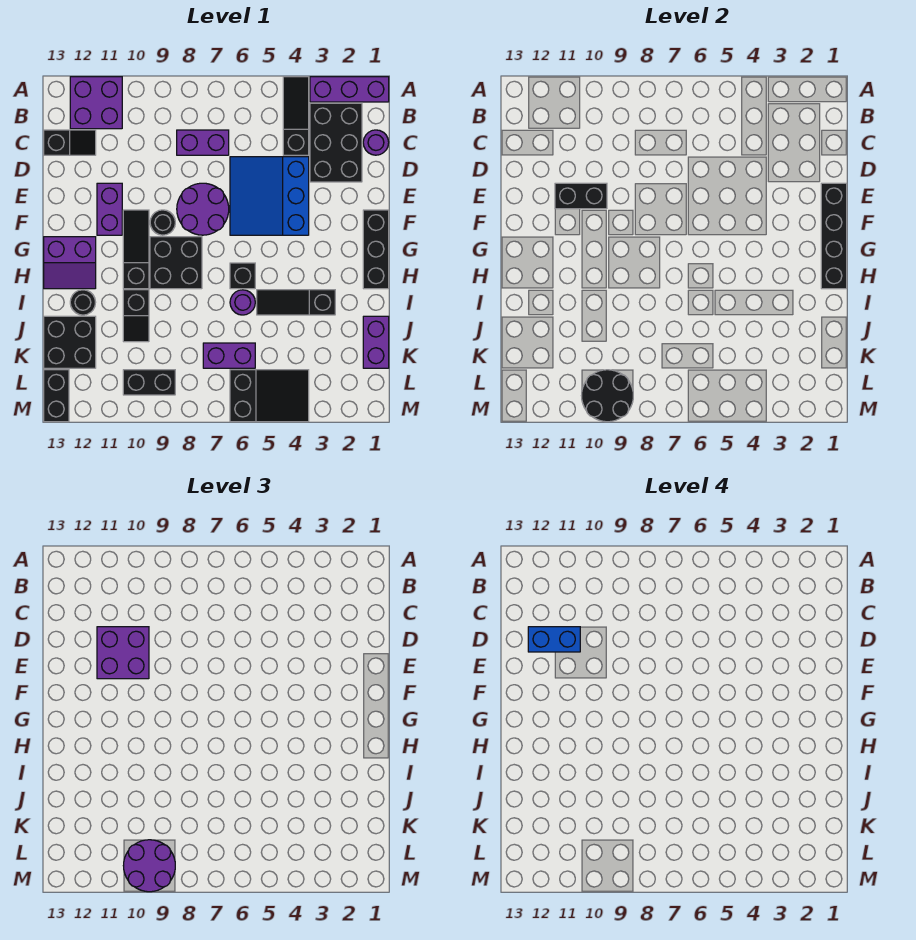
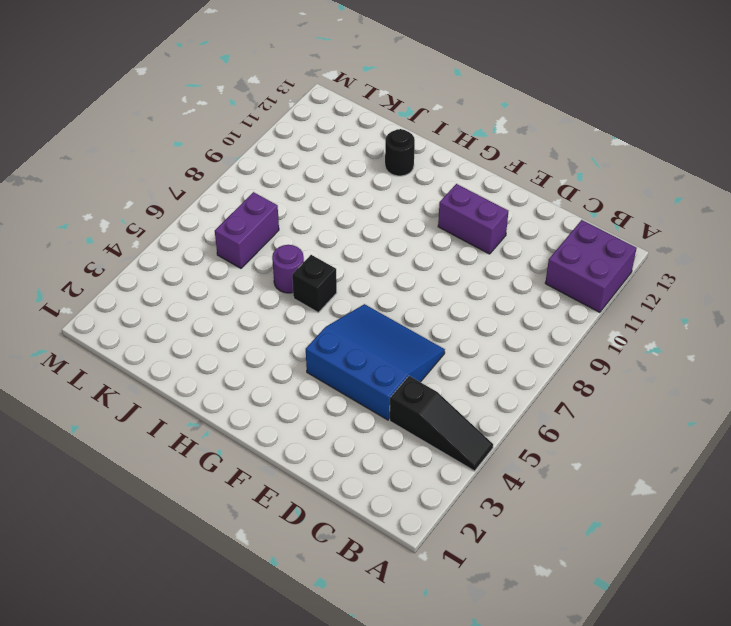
none -> purple 1x3 brick [310,77,389,102]
none -> black 2x3 brick [310,103,362,182]
none -> purple 1x1 round brick [363,130,389,155]
none -> purple 1x2 brick [177,130,229,155]

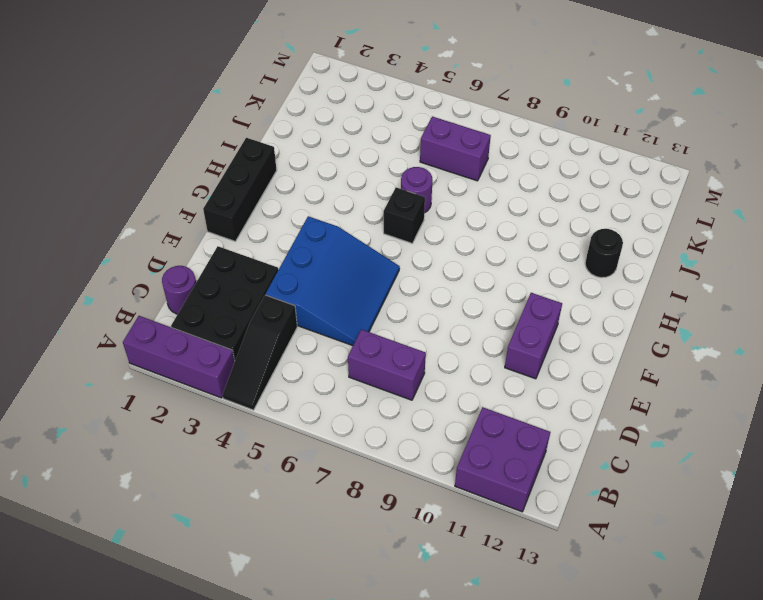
none -> black 1x2 slope [44,130,96,155]
none -> purple 2x2 round brick [177,183,229,235]
none -> black 1x1 round brick [150,210,175,235]
none -> black 1x3 slope [123,210,149,289]

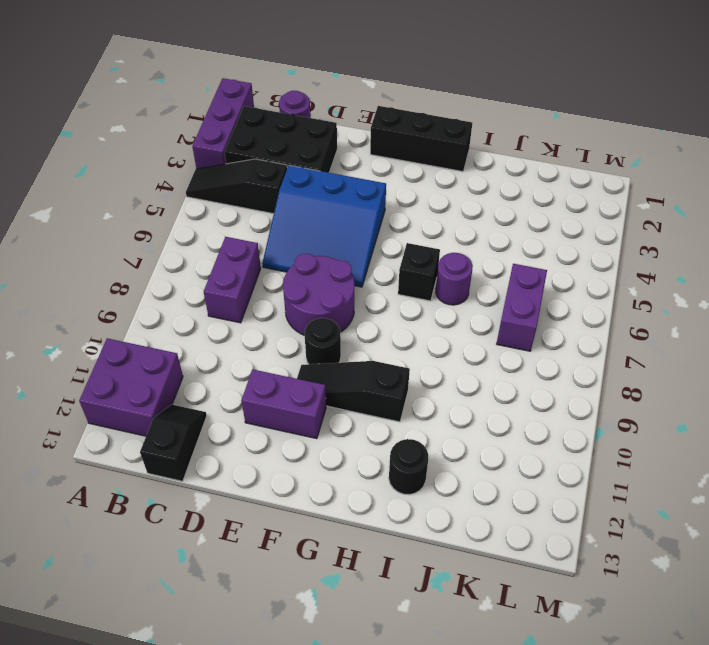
none -> black 2x2 brick [150,237,202,289]
none -> purple 2x2 slope [44,237,96,289]
none -> black 1x3 slope [257,290,335,315]
none -> black 1x2 slope [123,290,149,342]

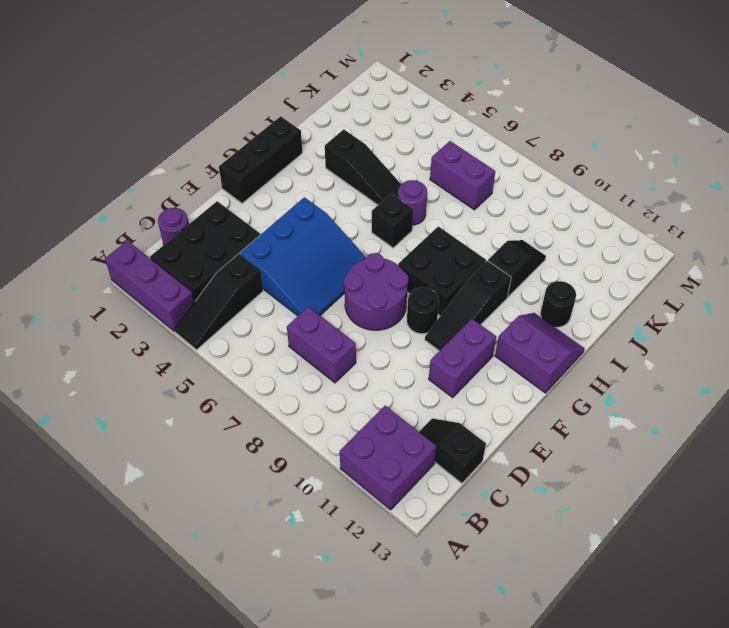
none -> purple 1x2 brick [363,316,389,368]
none -> black 2x2 brick [44,316,96,368]
none -> black 2x3 slope [230,370,309,422]
none -> black 1x2 brick [123,370,175,395]

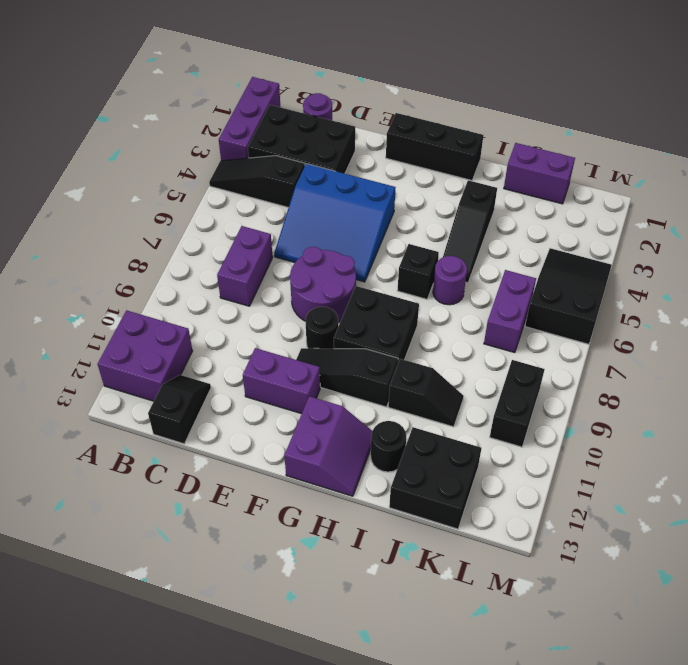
none -> black 1x2 brick [44,370,69,422]
none -> black 1x4 brick [821,183,847,289]
none -> black 1x2 brick [555,183,607,209]
none -> black 2x2 round brick [581,370,633,422]

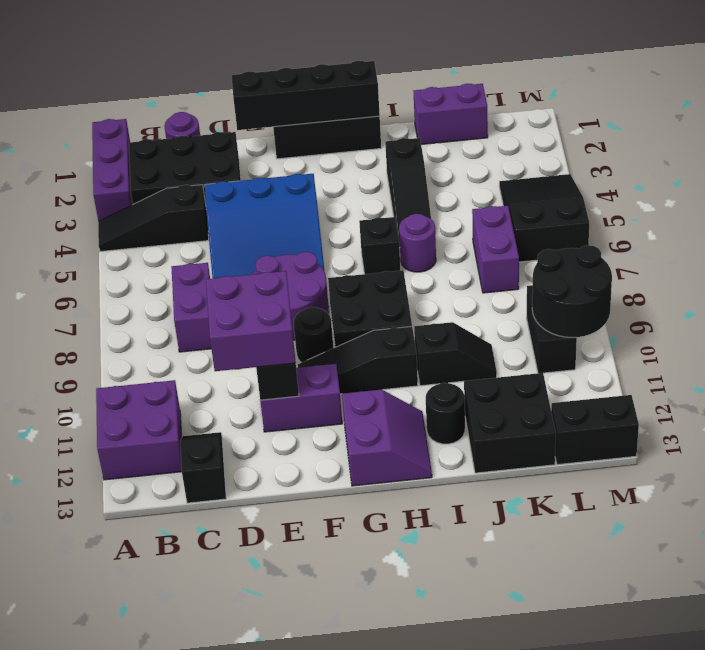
none -> purple 2x2 round brick [123,840,175,892]
none -> blue 1x2 brick [528,627,580,652]

